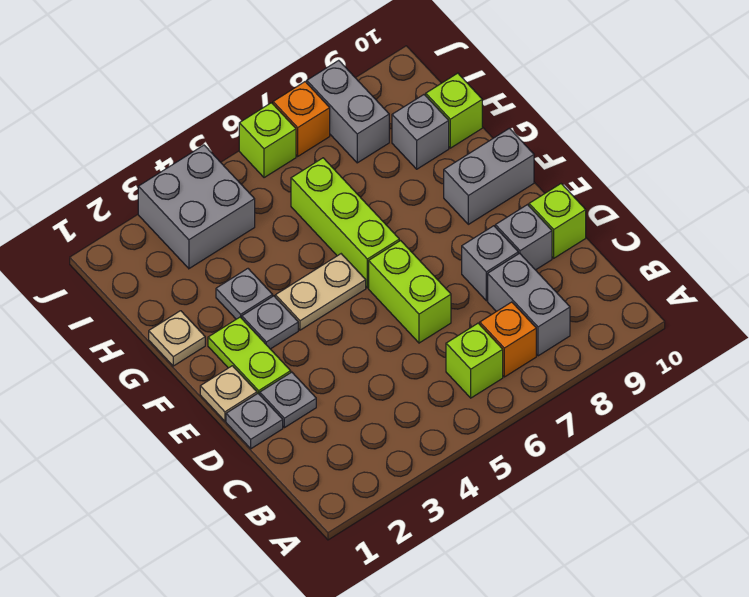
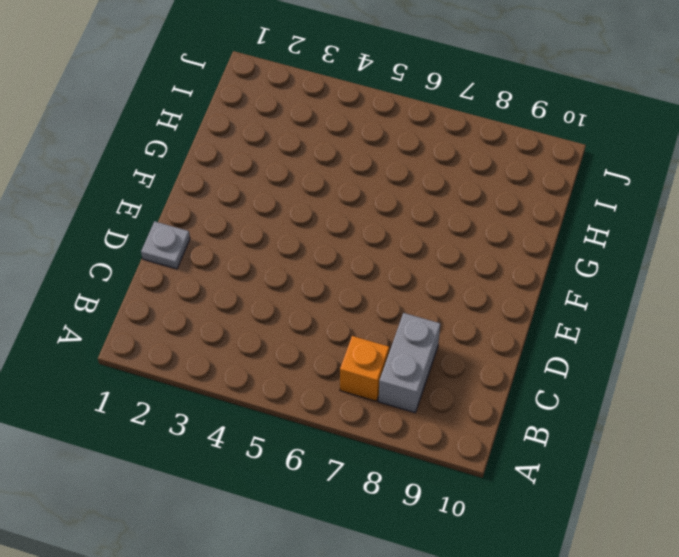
none -> lime 1x1 brick [446,323,503,398]
none -> grey 1x1 plate [260,372,316,428]
none -> lime 1x2 brick [369,241,451,343]

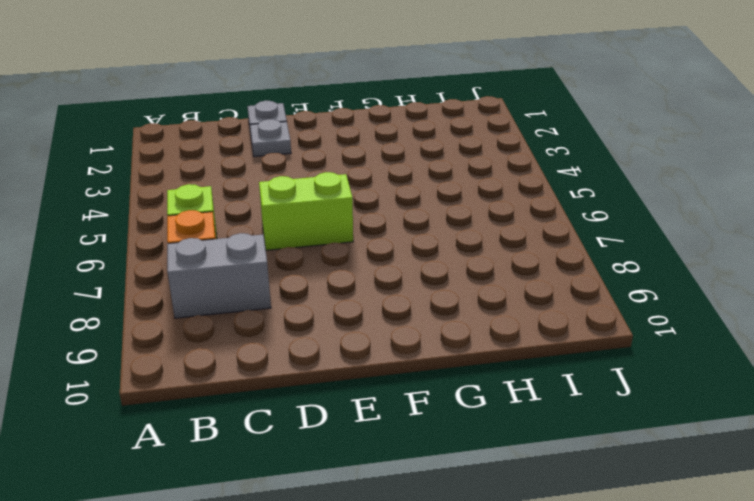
none -> grey 1x1 brick [462,226,518,301]
none -> grey 1x1 brick [495,205,552,270]
none -> lime 1x1 brick [529,184,586,258]

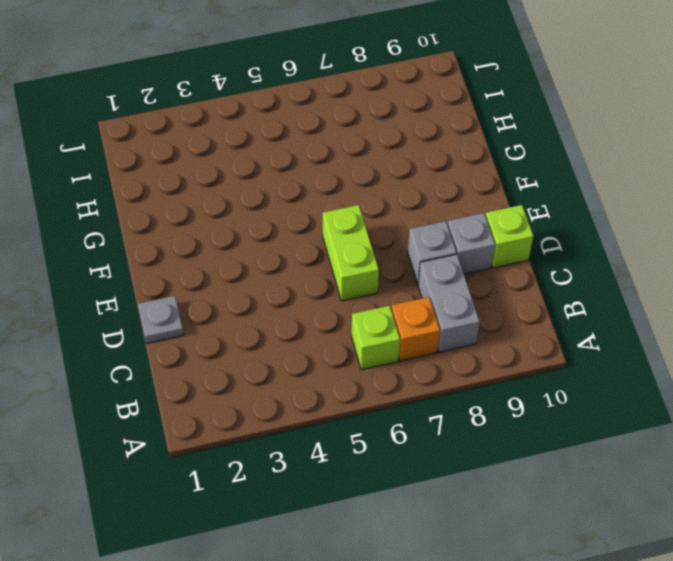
none -> grey 1x1 plate [260,372,316,428]
none -> tan 1x1 plate [200,366,257,421]
none -> lime 1x2 plate [208,317,291,395]

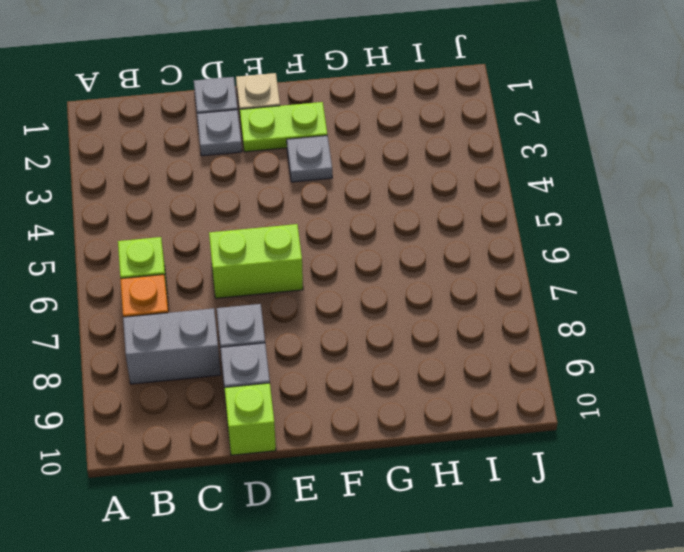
none -> tan 1x2 plate [275,254,366,330]
none -> lime 1x3 brick [291,158,399,288]
none -> grey 1x2 brick [444,128,534,224]

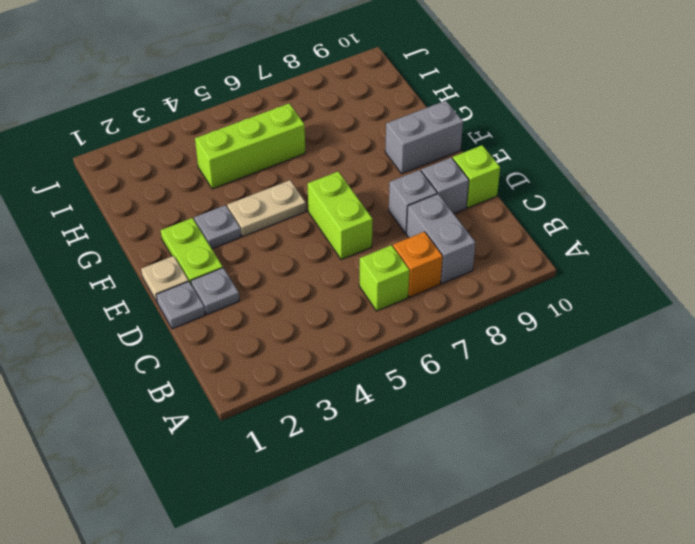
lime 1x3 brick [195,103,305,189] -> lime 1x3 brick turned to [291,158,399,288]
none -> tan 1x1 plate [149,311,205,366]
none -> grey 1x1 plate [216,269,273,319]
none -> grey 1x1 brick [392,95,449,169]

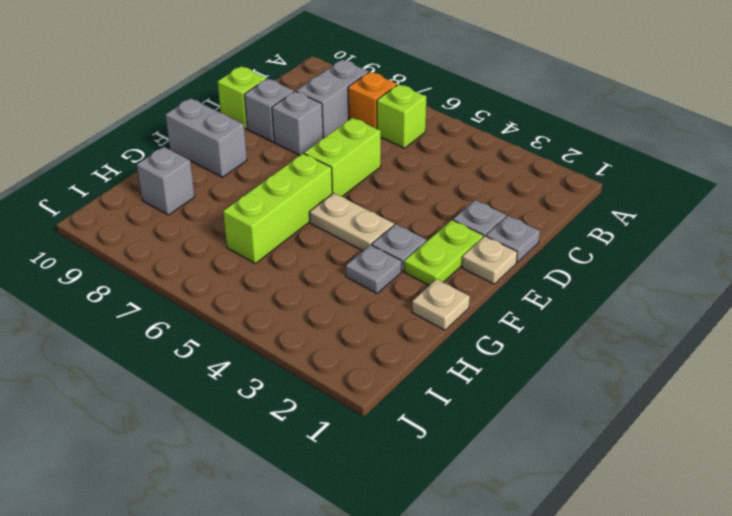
none -> lime 1x1 brick [426,73,482,148]
none -> grey 2x2 brick [138,145,255,269]
none -> grey 1x2 brick [307,60,389,163]

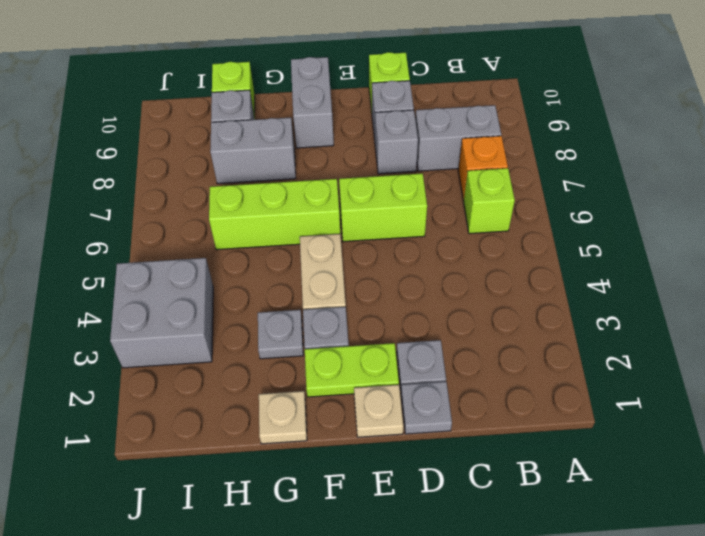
grey 1x2 brick [210,118,296,184] -> grey 1x2 brick moved to [307,60,389,163]
none -> lime 1x1 brick [239,103,296,178]
none -> orange 1x1 brick [273,82,330,156]

